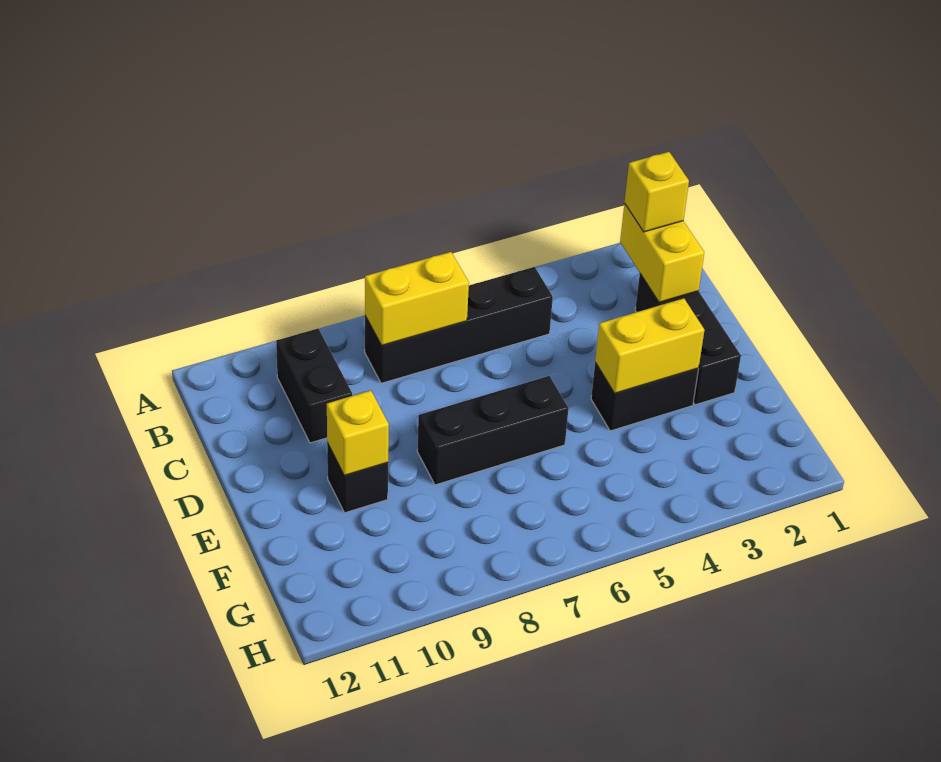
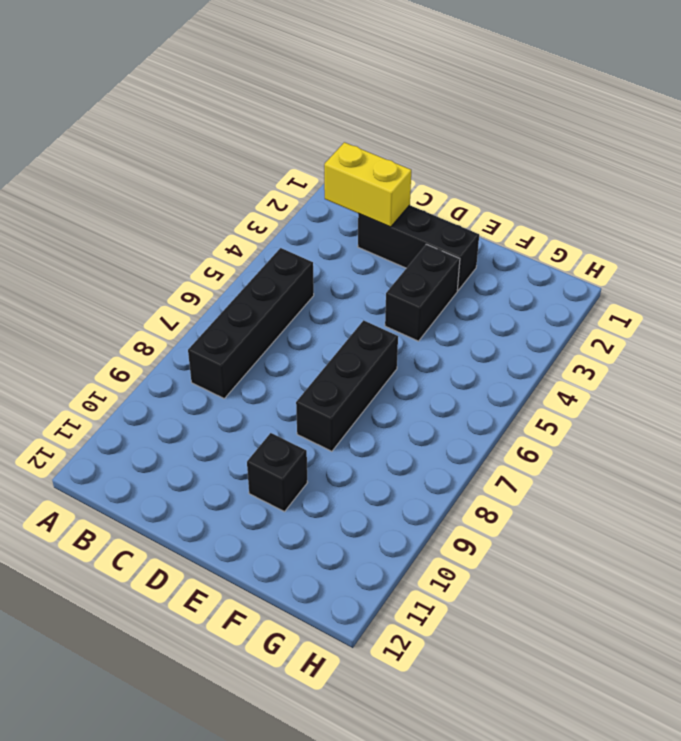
none -> black 1x2 brick [276,328,352,443]
none -> yellow 1x2 brick [365,252,469,346]

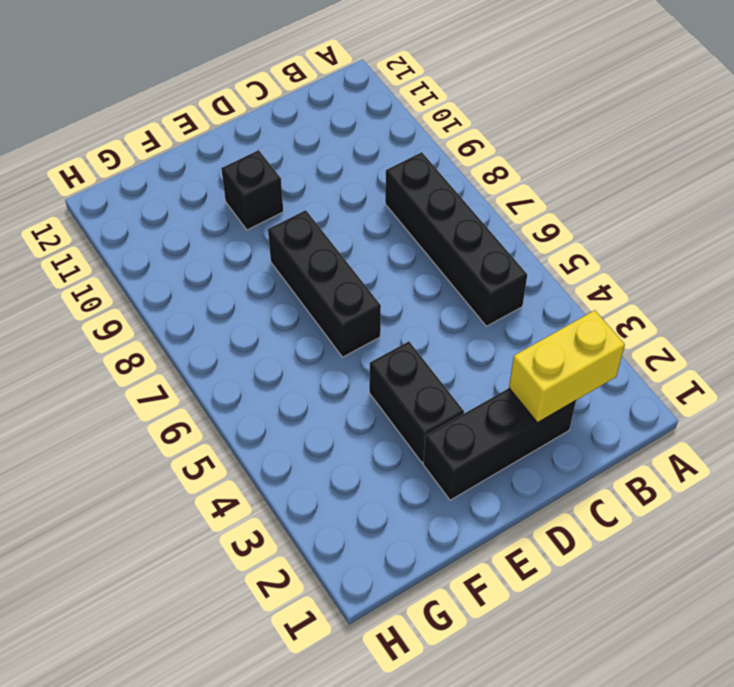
none -> black 1x2 brick [276,328,352,443]
none -> yellow 1x2 brick [365,252,469,346]

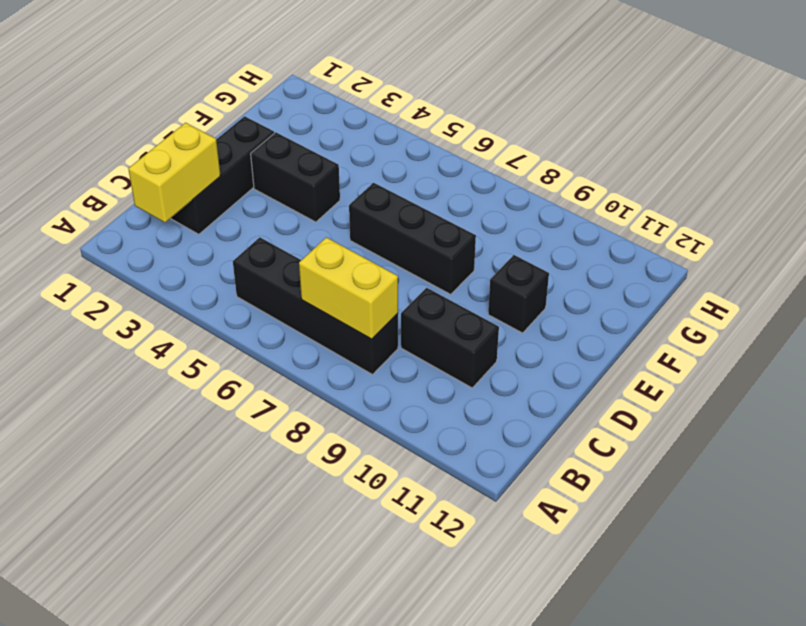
black 1x2 brick [401,288,499,388] -> black 1x2 brick turned to [276,328,352,443]
none -> yellow 1x2 brick [595,298,705,393]
none -> yellow 1x1 brick [327,390,389,476]

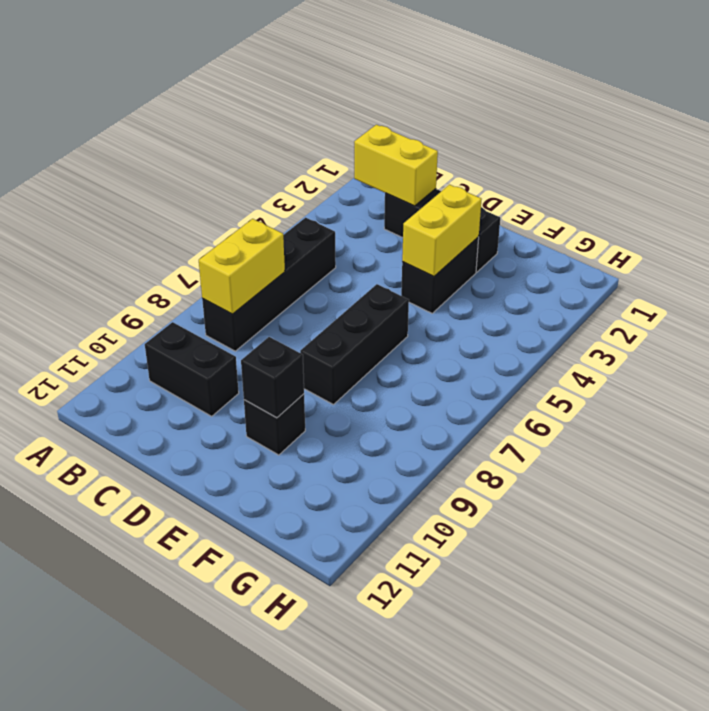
black 1x1 brick [241,337,304,418] -> yellow 1x1 brick [327,390,389,476]
none -> yellow 1x1 brick [624,152,689,232]

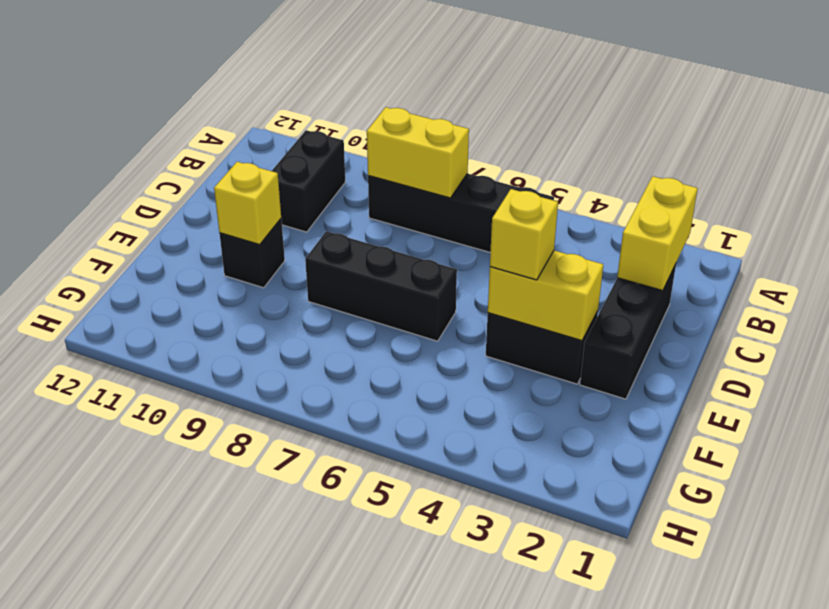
yellow 1x1 brick [490,189,558,280] -> yellow 1x1 brick moved to [624,152,689,232]

